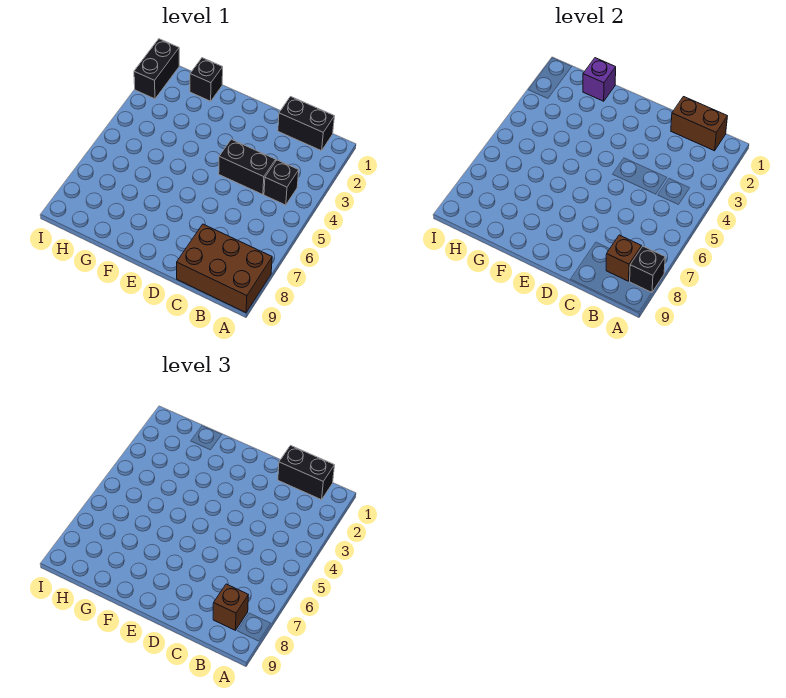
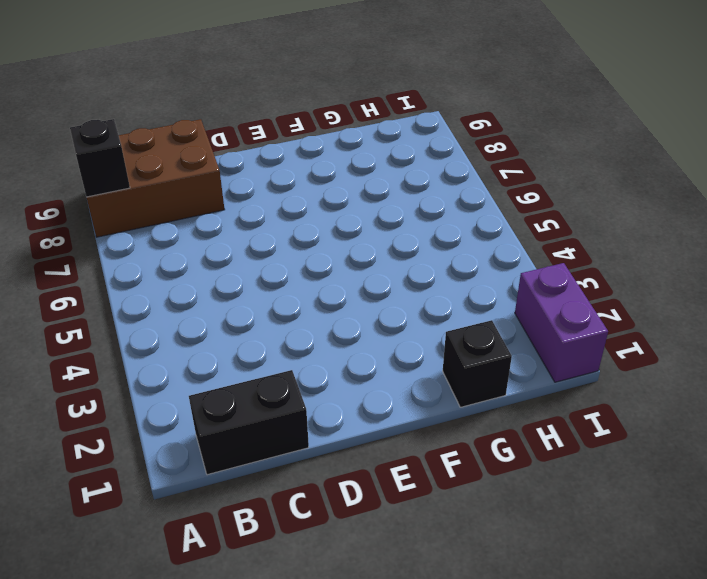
purple 1x2 brick [515,263,608,382] -> black 1x2 brick [134,39,179,99]
none -> black 1x1 brick [264,160,299,205]
none -> black 1x2 brick [219,139,276,195]
none -> brown 1x2 brick [671,97,727,151]

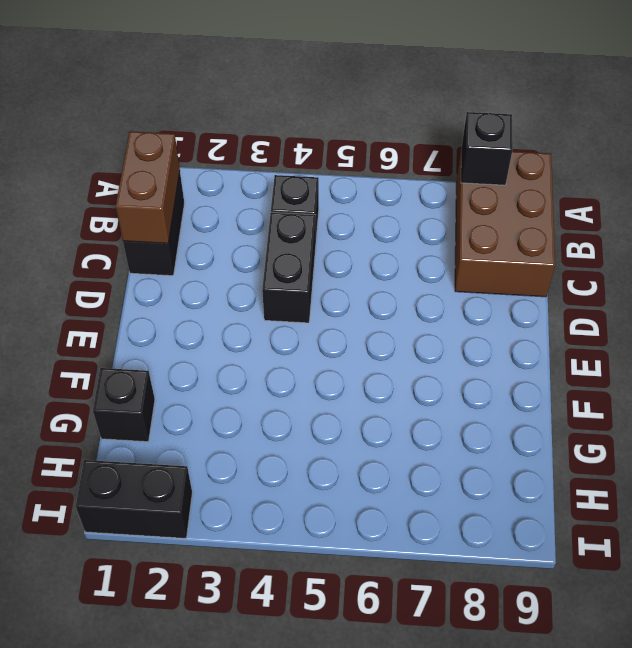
none -> brown 1x1 brick [606,235,641,281]
none -> purple 1x1 brick [583,58,616,101]
none -> black 1x2 brick [278,446,334,500]

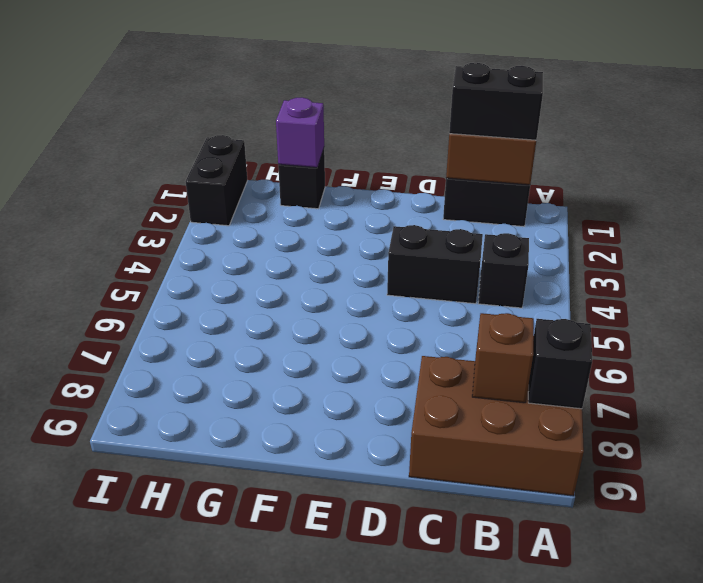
none -> brown 1x1 brick [213,584,248,630]

